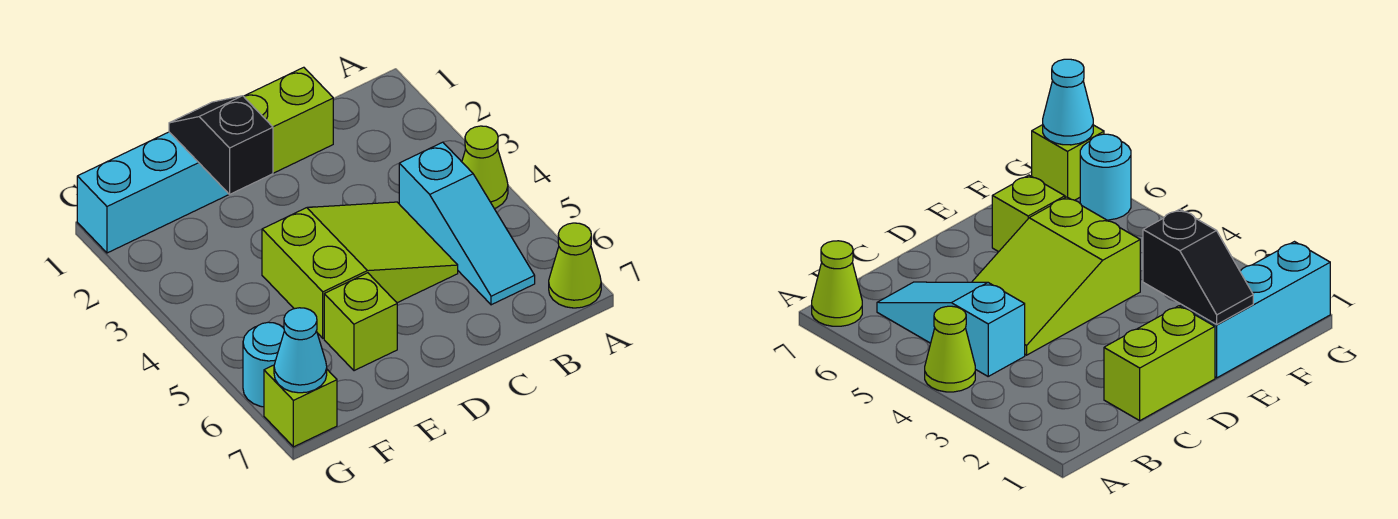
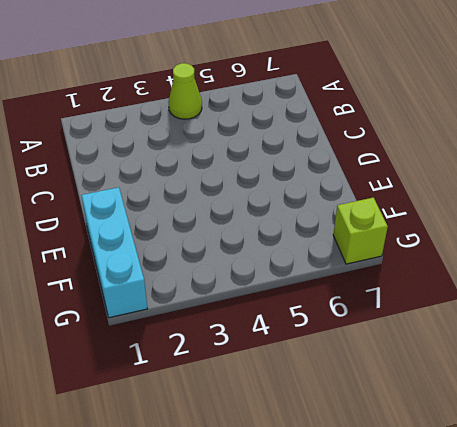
none -> lime 1x1 cone [549,223,601,308]
none -> cyan 1x3 slope [399,142,535,305]

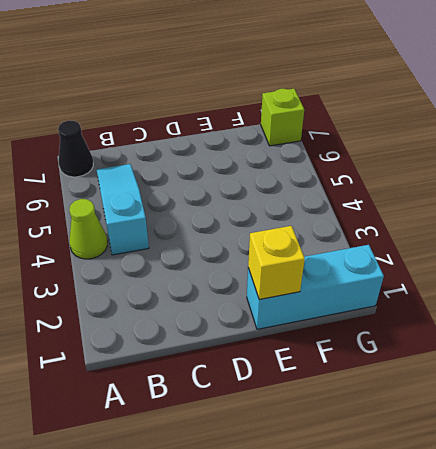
black 1x1 cone [58,120,93,177] -> lime 1x1 cone [549,223,601,308]
yellow 1x1 brick [248,226,305,300] -> black 1x2 slope [169,96,273,194]
none -> lime 1x2 brick [244,67,333,173]
none -> lime 2x3 slope [262,202,458,338]

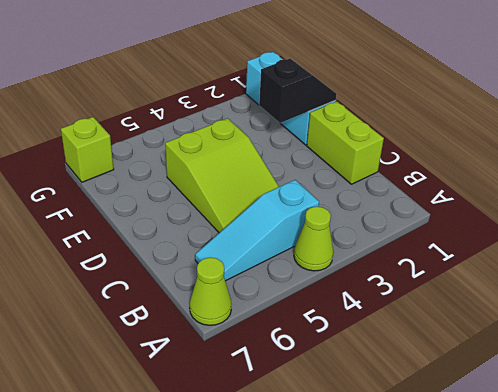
none -> lime 1x1 brick [324,273,397,371]
none -> cyan 1x1 round brick [243,322,284,407]

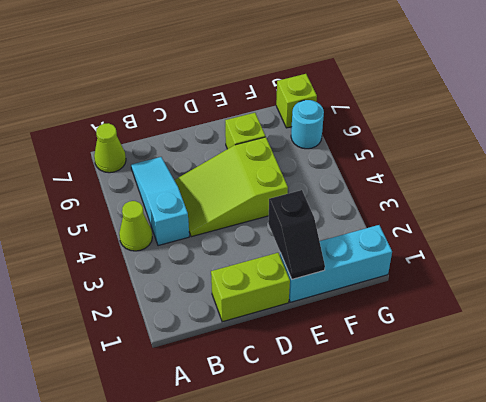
none -> cyan 1x1 cone [274,308,327,393]

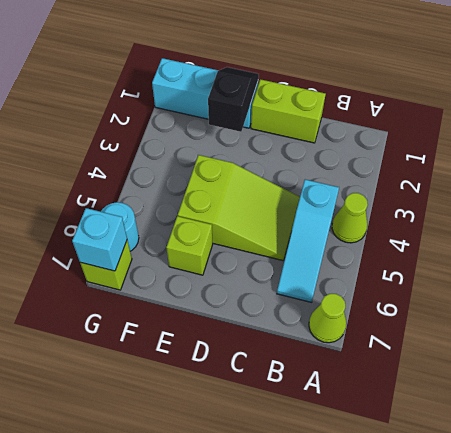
cyan 1x1 brick [72,208,127,271] -> cyan 1x1 cone [274,308,327,393]

